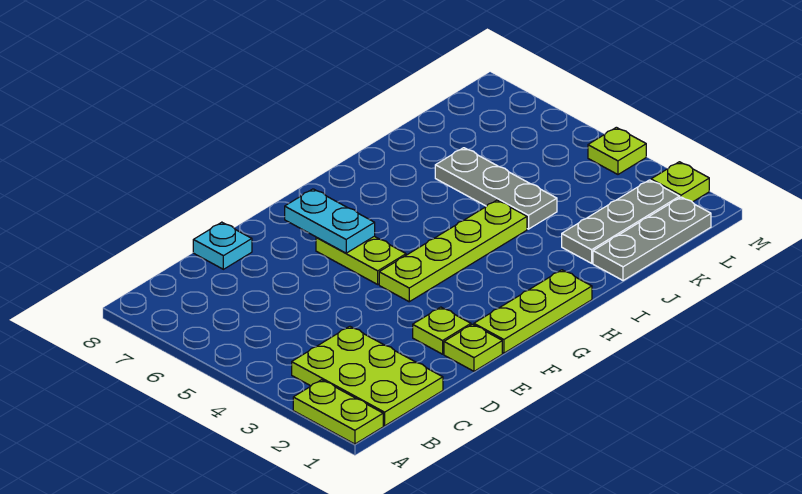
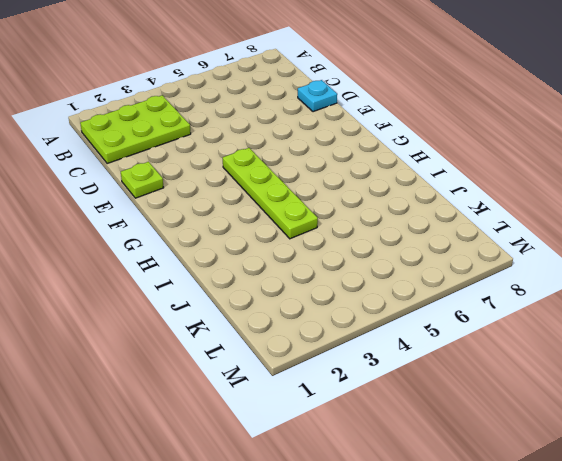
none -> lime 1x2 plate [293,380,383,444]
none -> lime 1x1 plate [413,307,471,354]
none -> lime 1x3 plate [474,270,592,353]

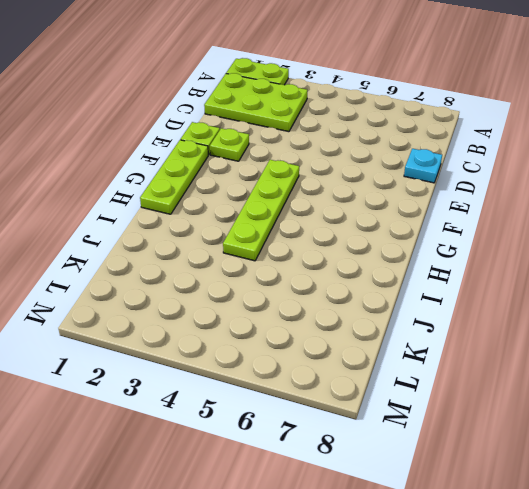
none -> lime 1x2 plate [316,236,406,284]
none -> grey 1x3 plate [593,197,711,281]
none -> grey 1x3 plate [562,180,680,263]

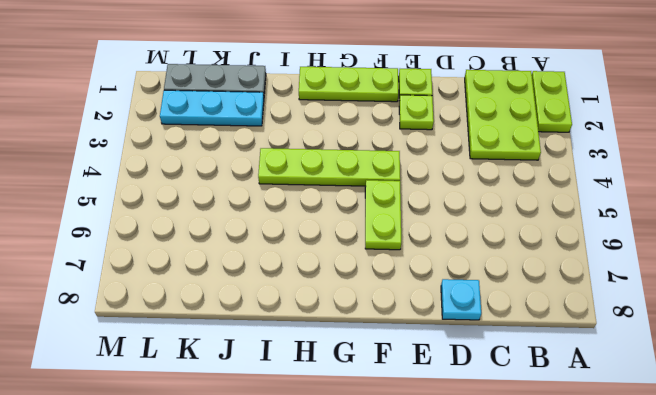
cyan 1x3 plate [160,90,264,126] -> grey 1x3 plate [562,180,680,263]
none -> grey 1x3 plate [435,148,557,229]
none -> lime 1x1 plate [651,162,709,202]
none -> lime 1x1 plate [588,127,646,174]

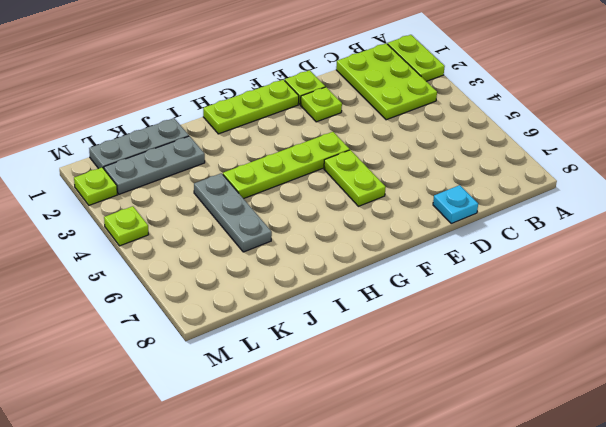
none -> cyan 1x2 plate [285,189,375,253]

